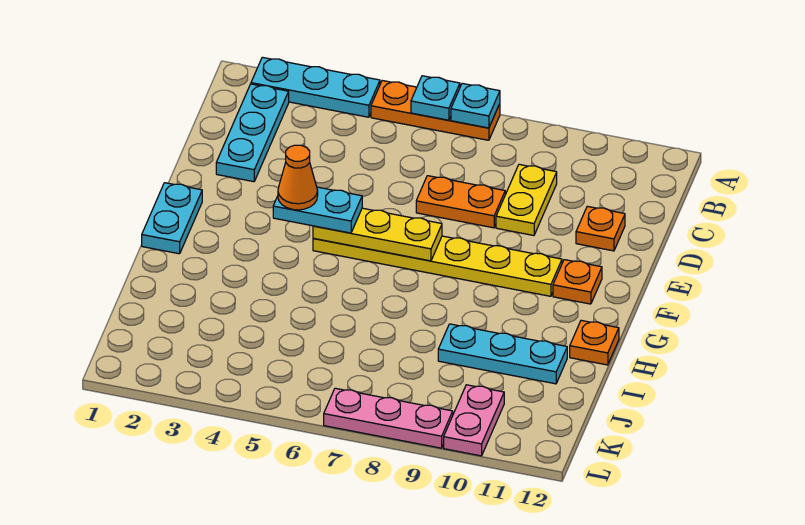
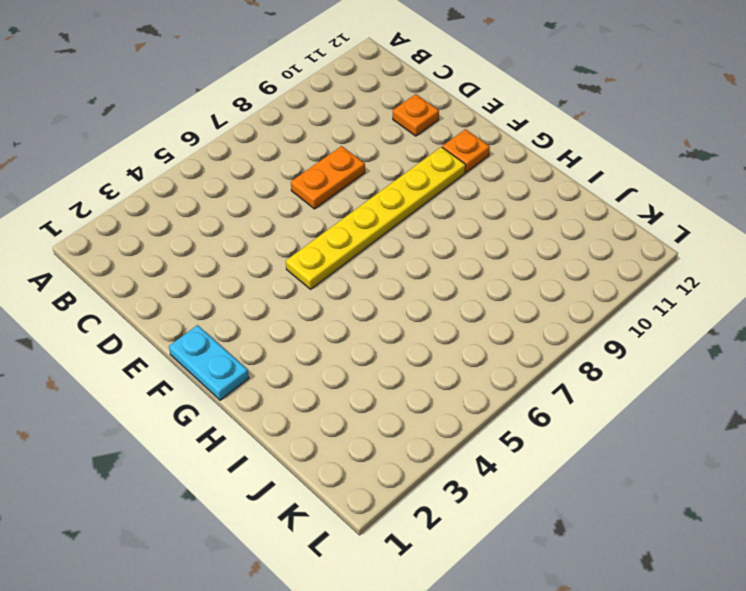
none -> cyan 1x3 plate [251,57,380,117]
none -> orange 1x3 plate [371,81,500,140]
none -> cyan 1x3 plate [216,84,289,182]

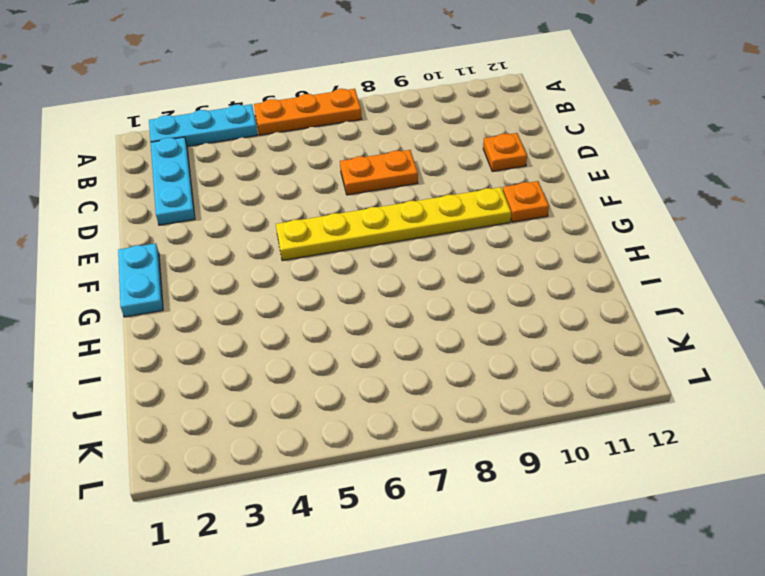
none -> yellow 1x2 plate [496,164,557,235]
none -> orange 1x1 plate [570,320,619,365]
none -> cyan 1x3 plate [438,324,567,384]

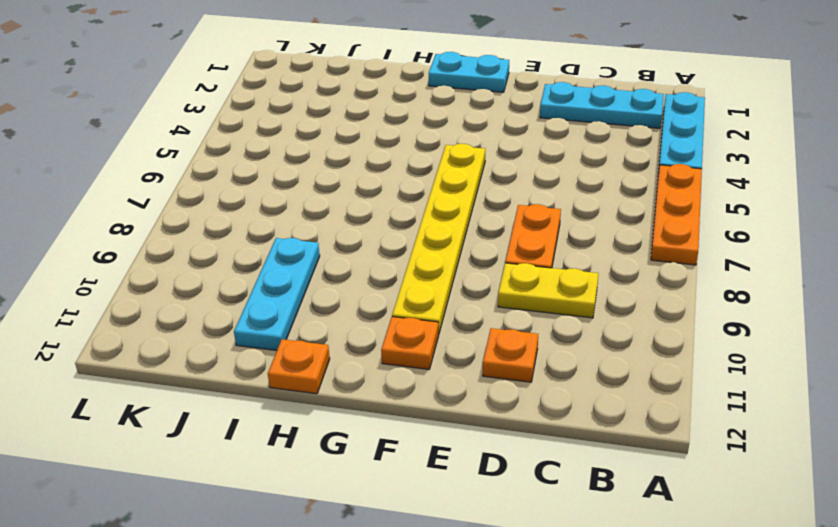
none -> pink 1x2 plate [444,385,504,456]
none -> pink 1x3 plate [324,388,453,448]
none -> cyan 1x1 plate [411,76,460,120]

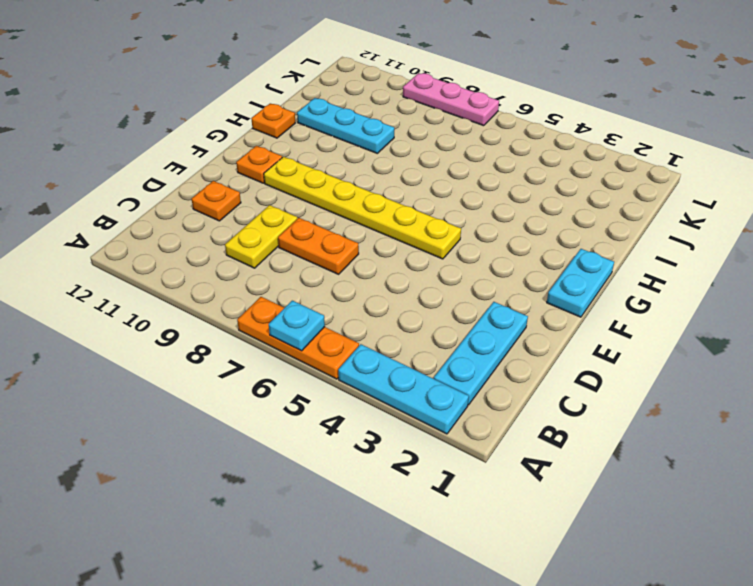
none -> pink 1x2 plate [444,385,504,456]
none -> cyan 1x1 plate [451,83,500,128]
none -> yellow 1x3 plate [313,208,442,261]

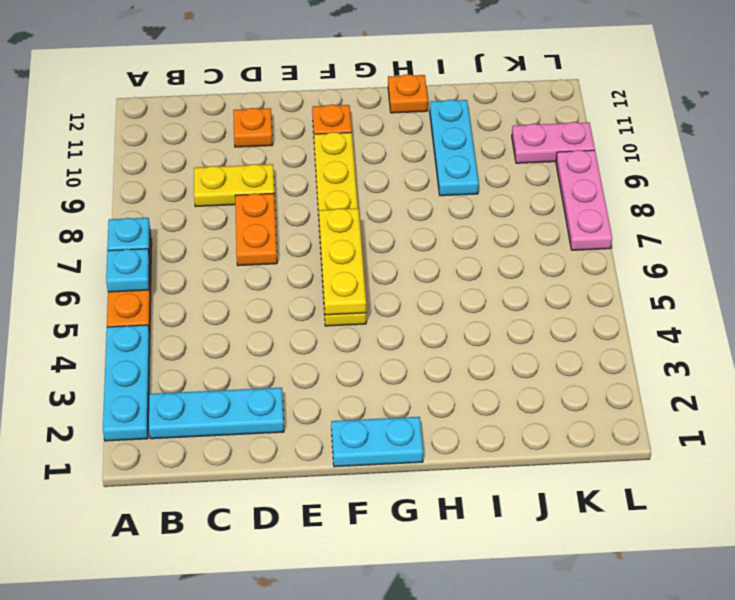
none -> cyan 1x2 plate [273,187,362,233]
none -> orange 1x1 cone [278,145,318,210]

